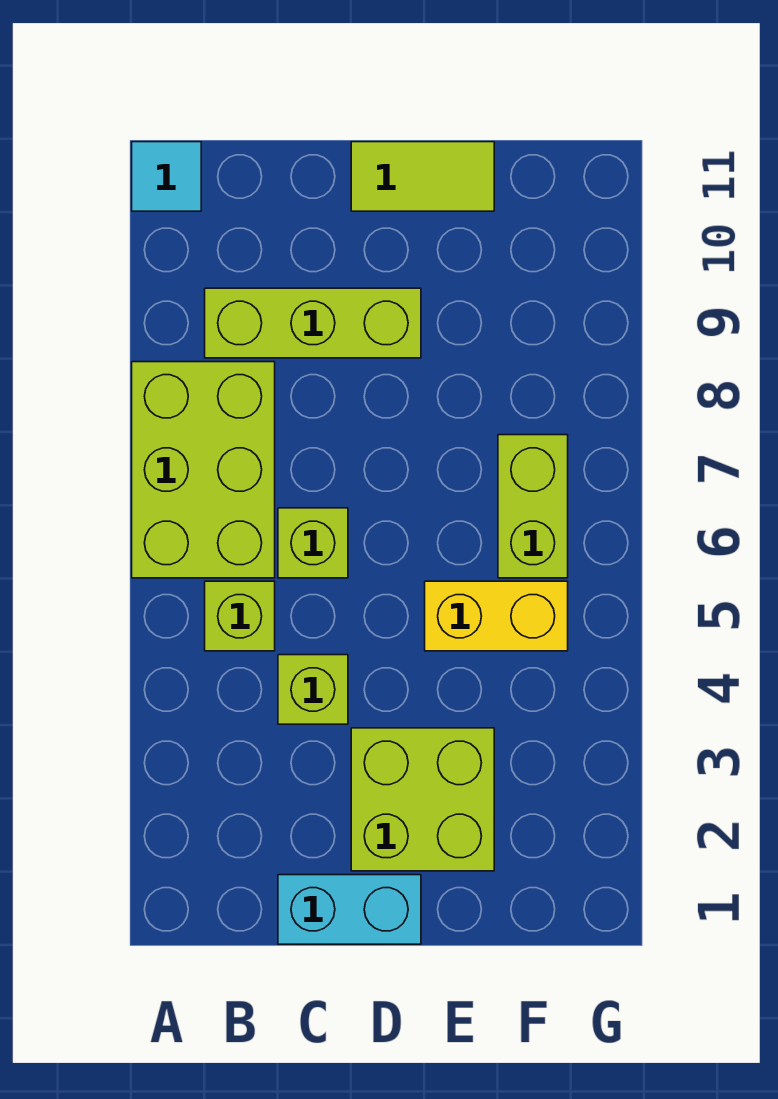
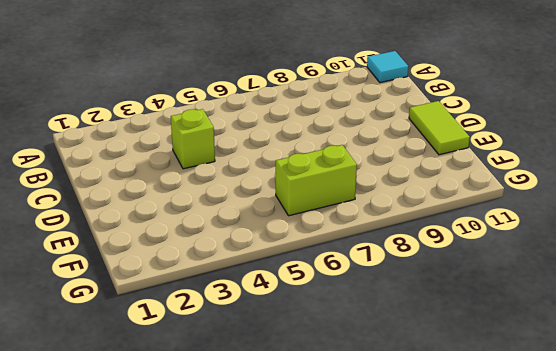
none -> lime 2x3 brick [132,362,275,578]
none -> lime 1x1 brick [205,581,275,651]

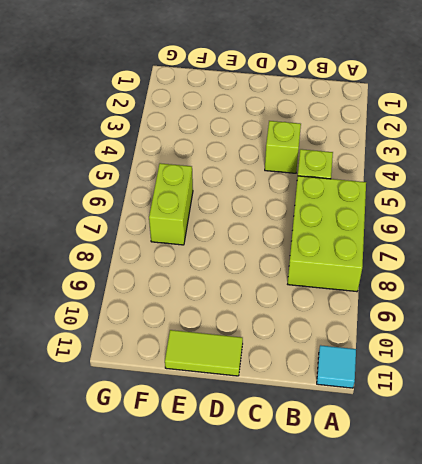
none -> lime 1x3 brick [205,288,421,358]
none -> cyan 1x2 brick [278,875,421,944]

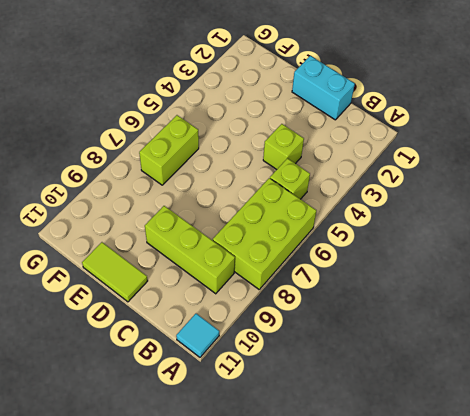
none -> lime 1x1 brick [278,508,348,578]
none -> lime 2x2 brick [351,728,494,871]

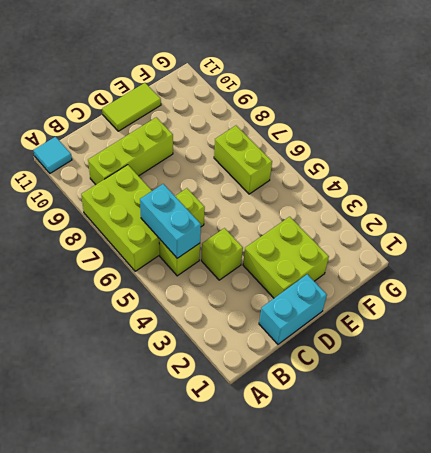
cyan 1x2 brick [140,184,201,258] -> none
none -> yellow 1x2 brick [425,581,568,651]

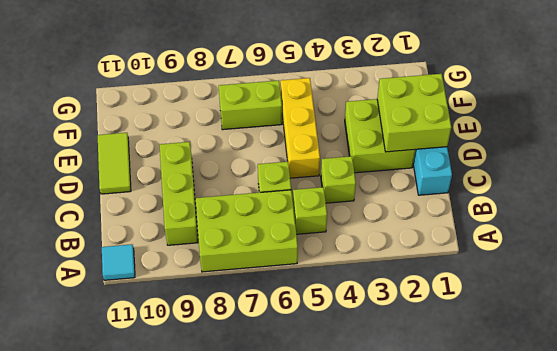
lime 2x2 brick [377,74,451,152] -> none
yellow 1x3 brick [281,78,320,178] -> yellow 1x2 brick [425,581,568,651]

